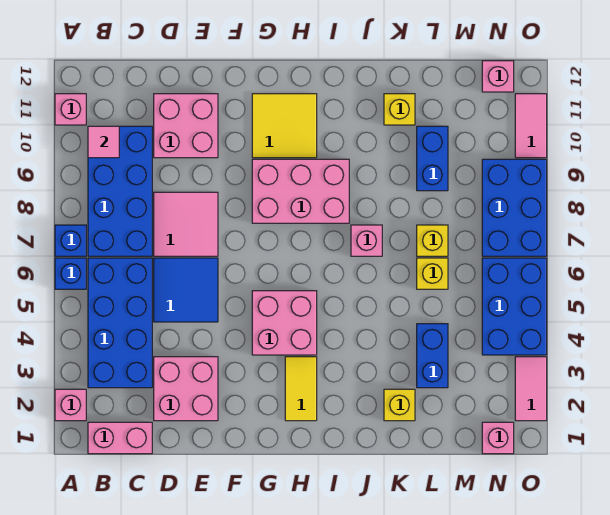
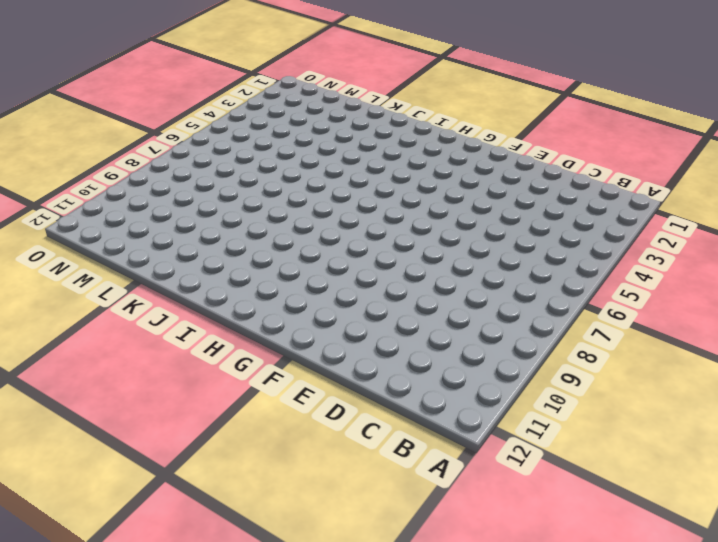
none -> pink 1x1 brick [55,389,86,421]
none -> blue 1x1 brick [55,258,86,289]
none -> blue 1x1 brick [55,225,86,256]

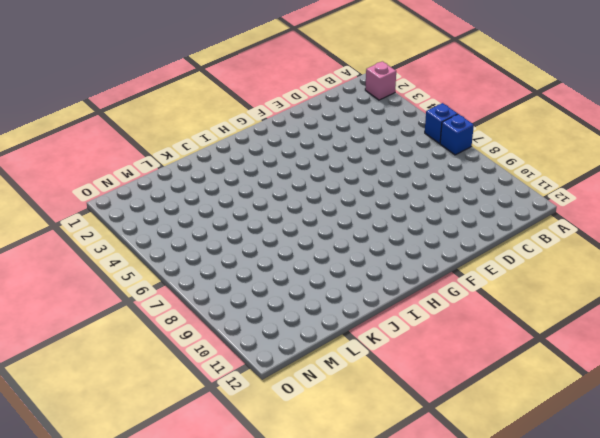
none -> pink 1x1 brick [55,94,86,125]
none -> pink 1x2 brick [88,422,152,454]
none -> blue 2x4 brick [88,258,152,388]

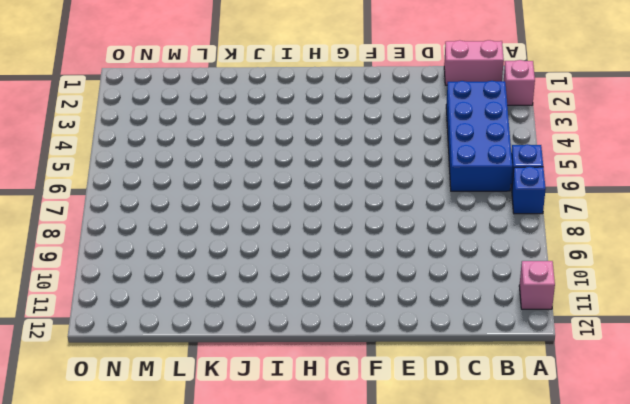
none -> blue 2x4 brick [88,126,152,256]
none -> pink 2x2 brick [154,357,218,421]
none -> blue 2x2 tile [154,258,218,322]

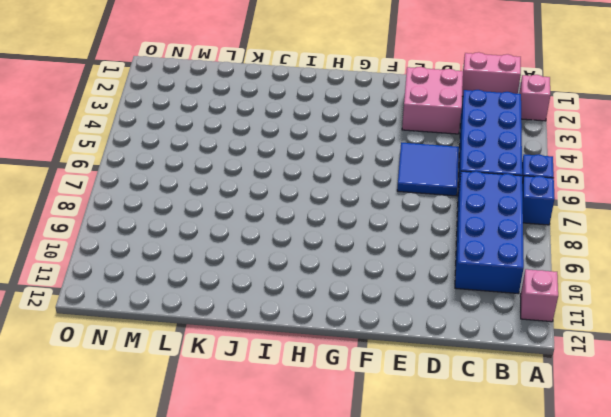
none -> pink 2x2 tile [154,192,218,256]
none -> pink 2x2 brick [154,94,218,158]
none -> pink 2x2 brick [252,291,317,355]

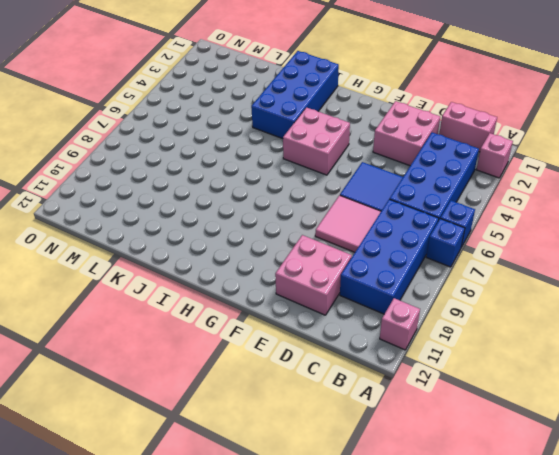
blue 2x4 brick [251,51,339,139] -> none
none -> pink 2x3 brick [252,159,349,223]
none -> yellow 2x2 tile [252,94,317,158]
none -> yellow 1x2 tile [285,357,317,421]

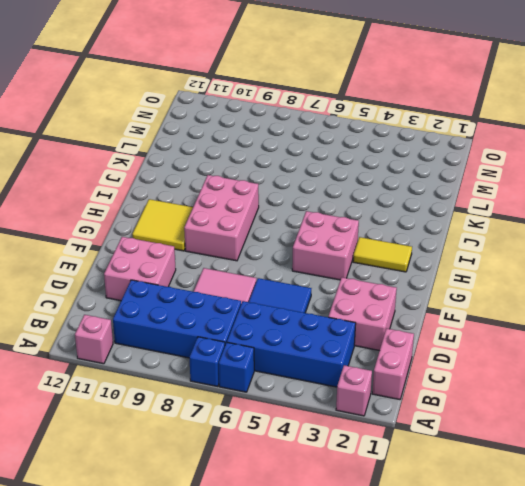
none -> pink 1x1 brick [351,225,382,256]
none -> yellow 1x1 brick [384,389,415,421]
none -> yellow 1x1 brick [384,94,415,125]

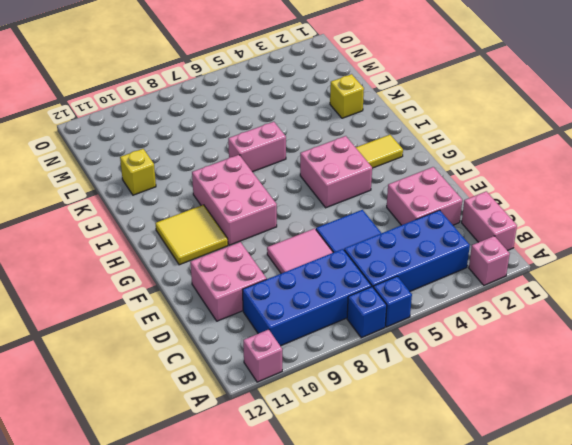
pink 1x2 brick [228,122,286,172] -> pink 1x1 brick [351,225,382,256]
none -> blue 1x2 brick [417,324,448,388]
none -> yellow 1x1 brick [417,258,448,289]
none -> yellow 1x1 brick [417,225,448,256]

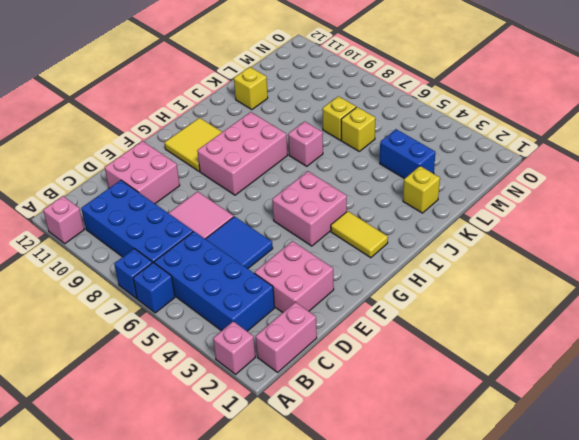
none -> blue 1x2 brick [417,126,448,191]
none -> pink 1x1 brick [482,422,514,454]
none -> blue 2x3 brick [482,258,547,355]

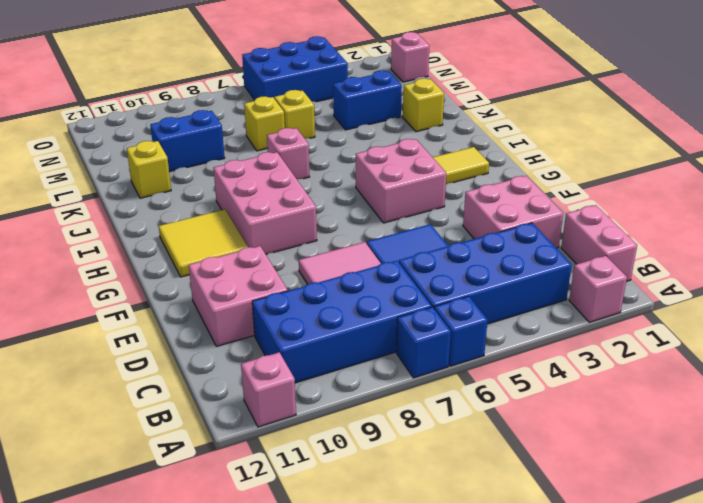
none -> blue 2x3 brick [482,159,547,256]
none -> pink 1x1 brick [482,61,514,92]
none -> pink 1x2 tile [515,357,547,421]

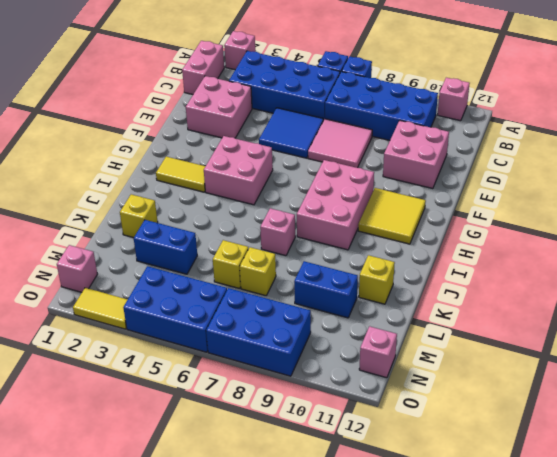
yellow 1x2 tile [73,288,128,329] -> pink 1x2 tile [515,357,547,421]
none -> pink 1x2 tile [515,94,547,158]
none -> pink 1x1 tile [88,126,119,158]

